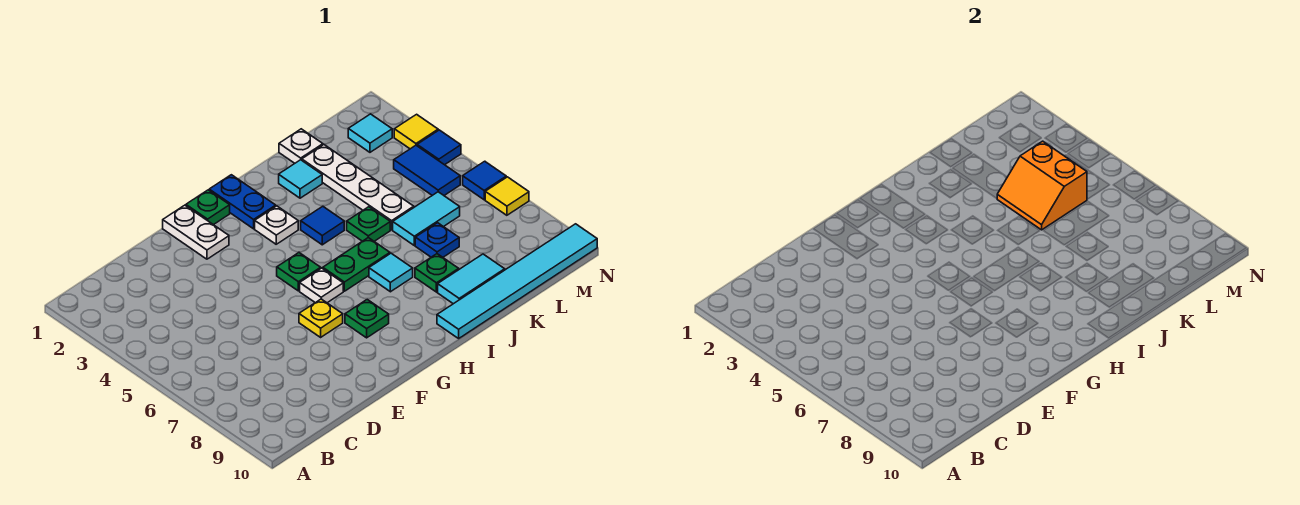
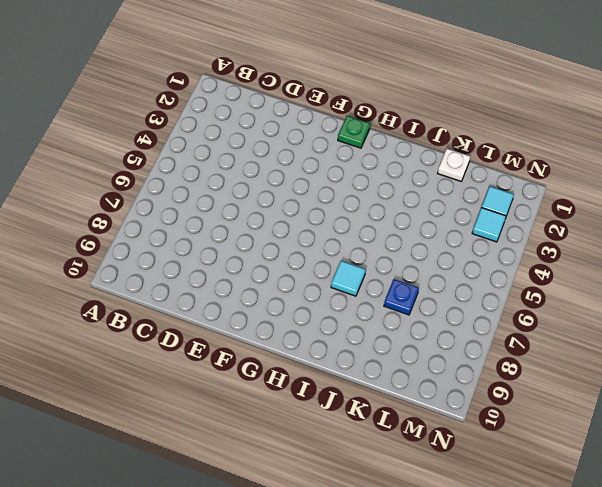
cyan 1x1 tile [472,208,506,242] -> cyan 1x1 tile moved to [279,160,322,198]
none -> white 1x2 plate [163,205,229,259]
none -> yellow 1x1 plate [299,299,343,337]
none -> green 1x1 plate [277,253,321,291]

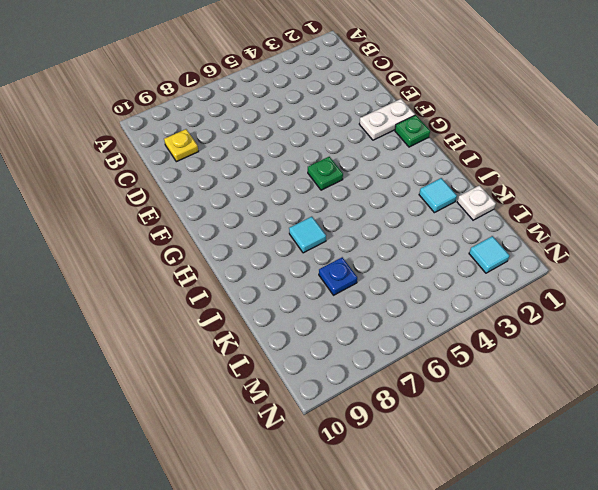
yellow 1x1 plate [164,129,199,162] -> yellow 1x1 plate moved to [299,299,343,337]
none -> white 1x1 plate [300,268,343,303]
none -> green 1x1 plate [345,300,389,338]
none -> blue 1x2 plate [209,175,276,229]

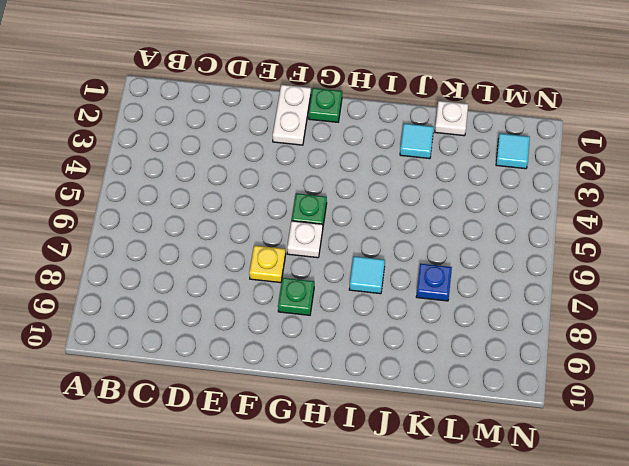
none -> blue 1x2 plate [209,175,276,229]
none -> white 1x1 plate [255,206,298,244]
none -> green 1x2 plate [323,238,390,291]

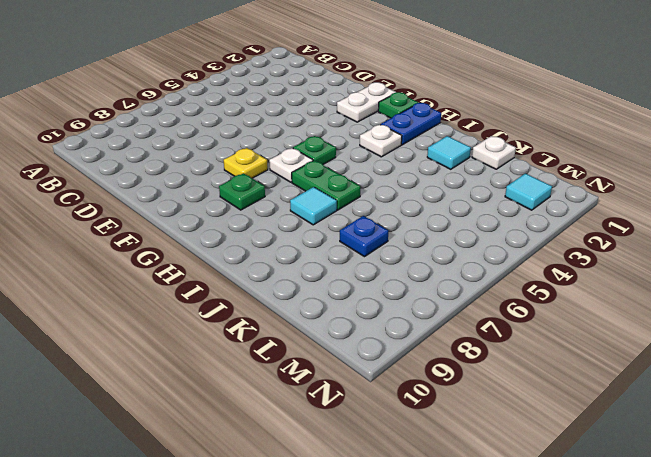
none -> blue 1x1 tile [301,206,344,245]
none -> cyan 1x6 tile [437,224,597,338]
none -> green 1x1 plate [347,207,390,241]

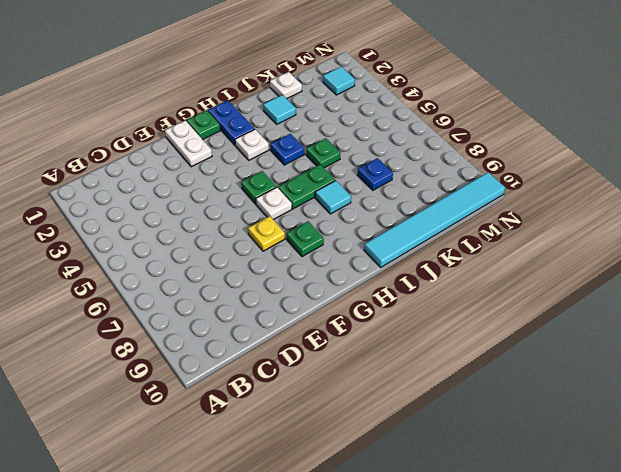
blue 1x1 plate [270,134,304,165] -> blue 1x1 tile [301,206,344,245]
none -> green 1x1 plate [415,254,459,292]
none -> cyan 1x2 tile [438,254,505,304]
none -> white 1x4 plate [302,145,414,230]

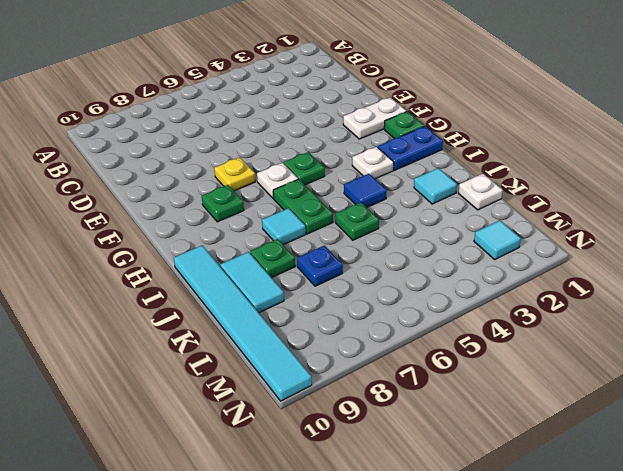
none -> white 1x4 plate [302,145,414,230]
none -> cyan 1x2 tile [393,192,460,245]
none -> blue 1x2 tile [394,145,460,195]

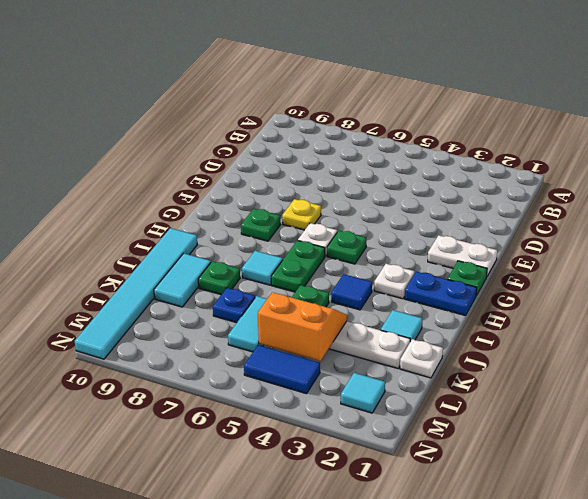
none -> yellow 1x1 tile [394,114,438,149]
none -> blue 1x1 tile [417,130,461,165]
none -> blue 1x1 tile [463,161,506,200]

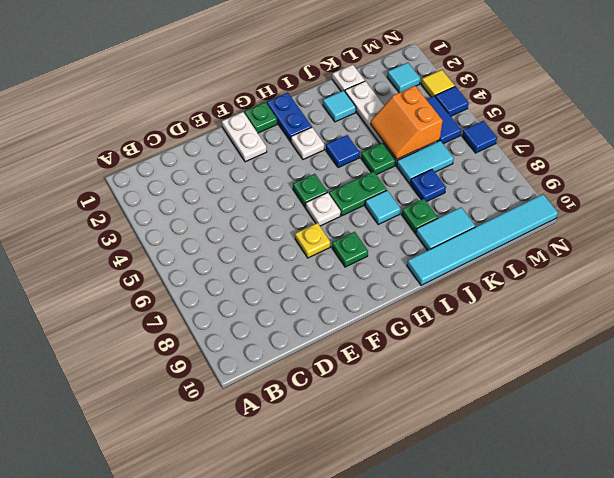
none -> yellow 1x1 tile [485,177,529,215]

